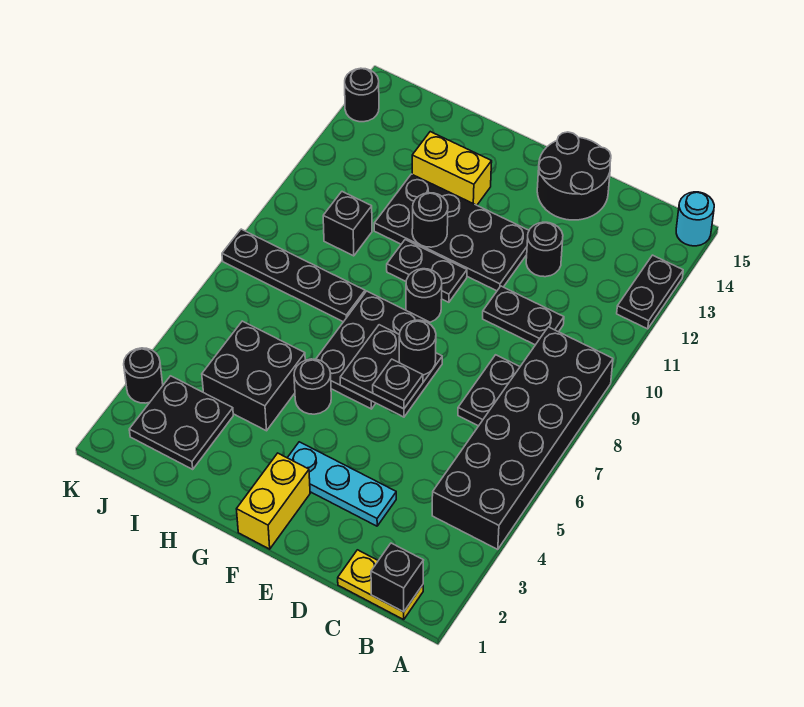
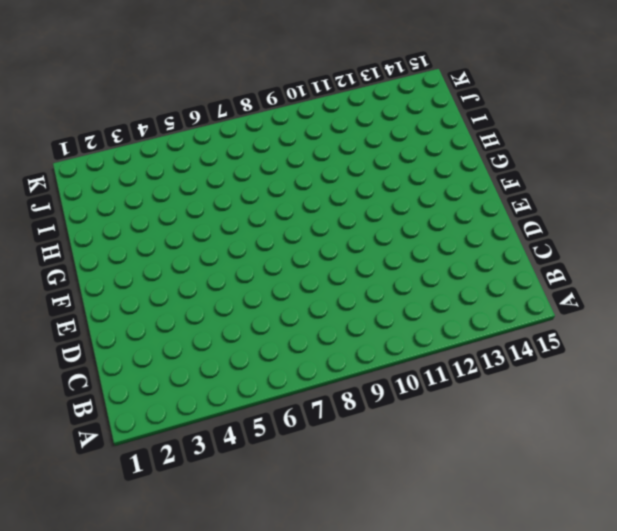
none -> black 2x6 brick [432,327,613,550]
none -> black 1x2 plate [617,255,683,329]
none -> cyan 1x1 round brick [676,192,714,246]

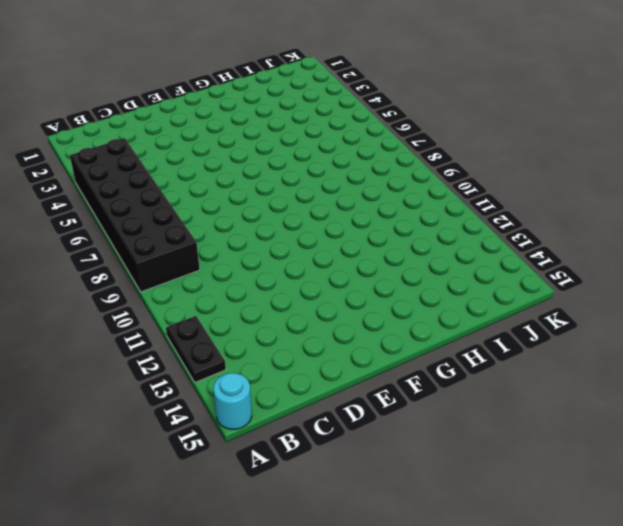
none -> yellow 1x2 plate [338,550,423,620]
none -> black 1x2 plate [458,355,520,426]
none -> black 1x2 plate [483,286,564,345]

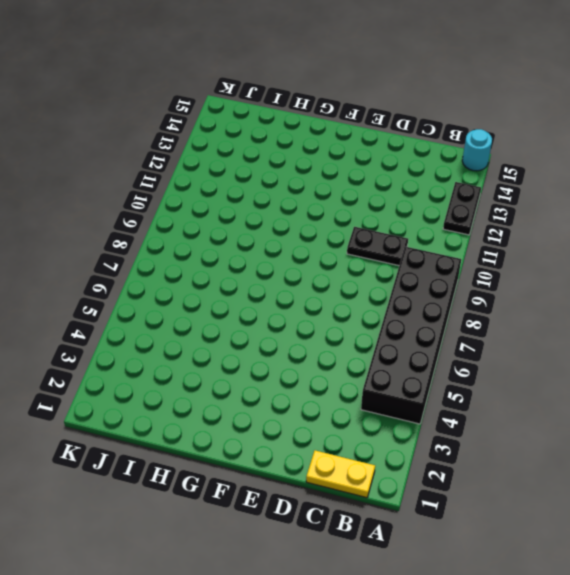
none -> black 1x2 plate [458,355,520,426]
none -> cyan 1x3 plate [287,442,396,526]
none -> black 1x1 round brick [526,222,563,277]

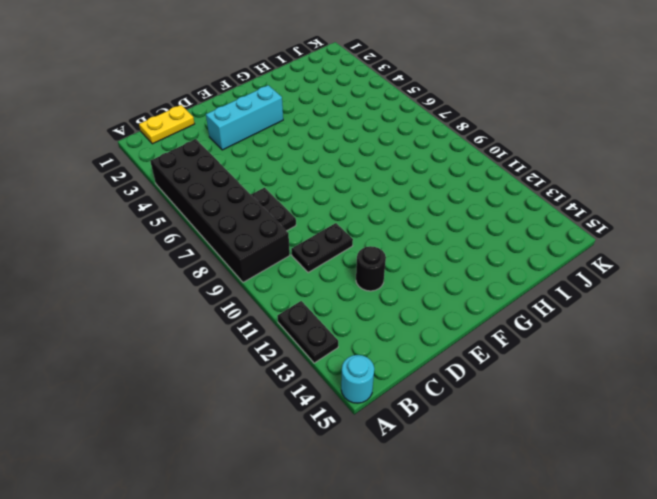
cyan 1x3 brick [206,85,283,150] -> cyan 1x3 plate [287,442,396,526]
none -> black 2x2 round brick [537,132,611,220]
none -> black 2x4 plate [374,174,529,291]
none -> yellow 1x2 brick [237,453,310,549]

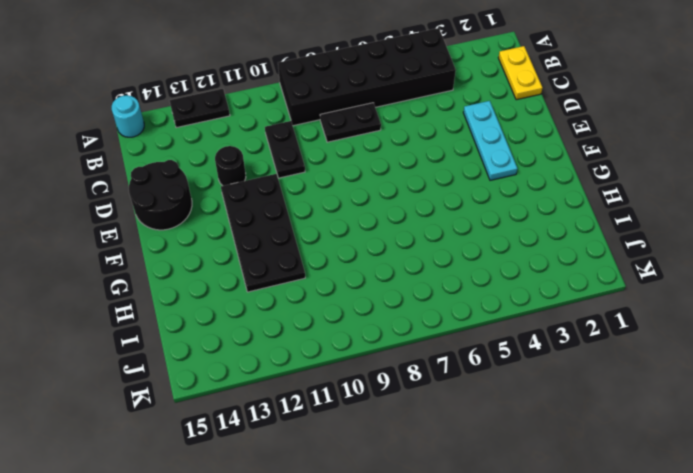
none -> yellow 1x2 brick [237,453,310,549]
none -> black 2x3 plate [316,291,429,409]
none -> black 1x1 round brick [406,269,442,322]

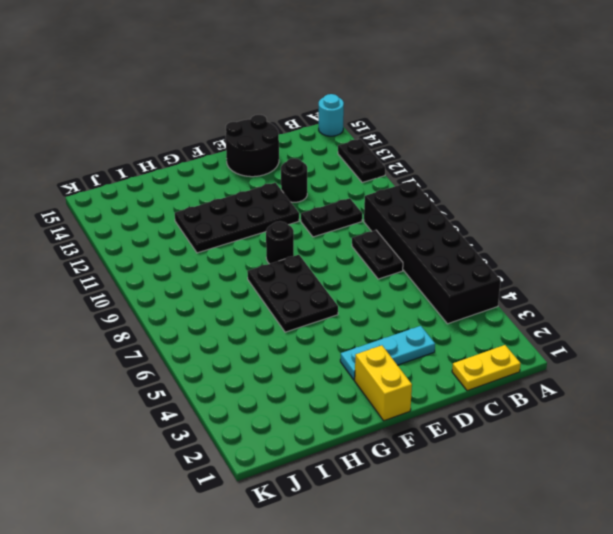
none -> black 1x2 plate [387,240,467,302]
none -> black 1x1 round brick [294,359,331,414]
none -> yellow 1x2 brick [412,132,492,205]

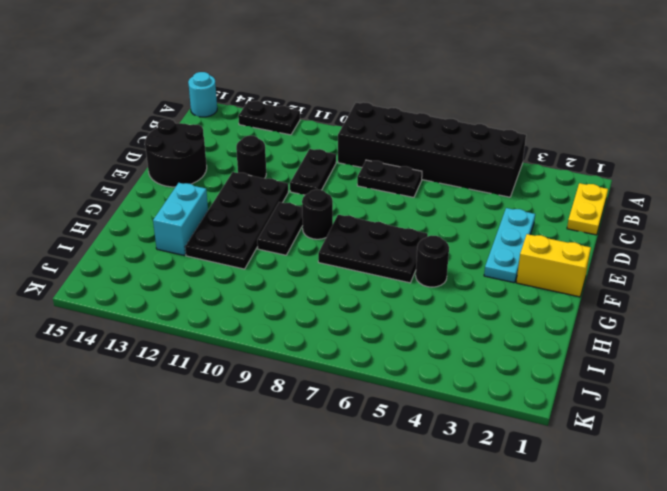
cyan 1x2 brick [153,183,208,256] -> yellow 1x2 brick [412,132,492,205]
none -> black 2x2 brick [202,321,305,431]
none -> black 1x4 plate [222,229,365,322]
none -> black 2x2 plate [129,376,233,469]

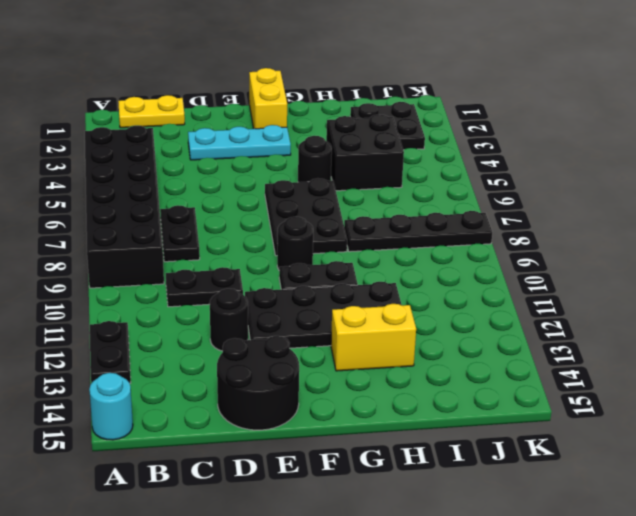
none -> black 1x1 brick [323,192,372,256]
none -> black 1x1 round brick [124,348,163,403]
none -> black 1x1 round brick [345,68,379,122]

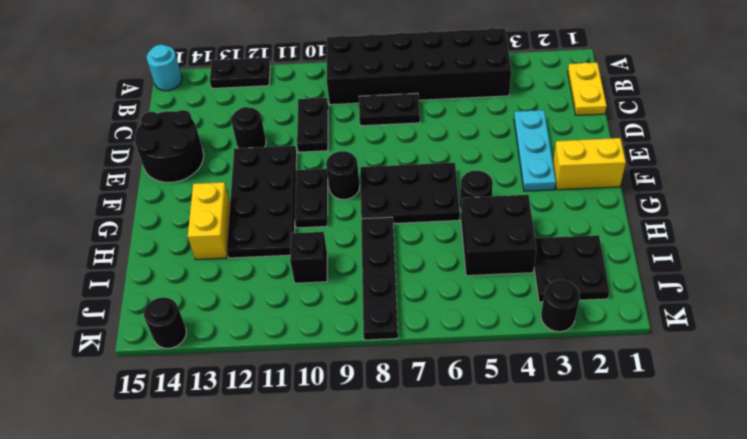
none -> black 1x1 brick [371,543,424,612]
none -> black 2x2 plate [340,325,442,417]
none -> black 1x1 round brick [412,193,448,247]

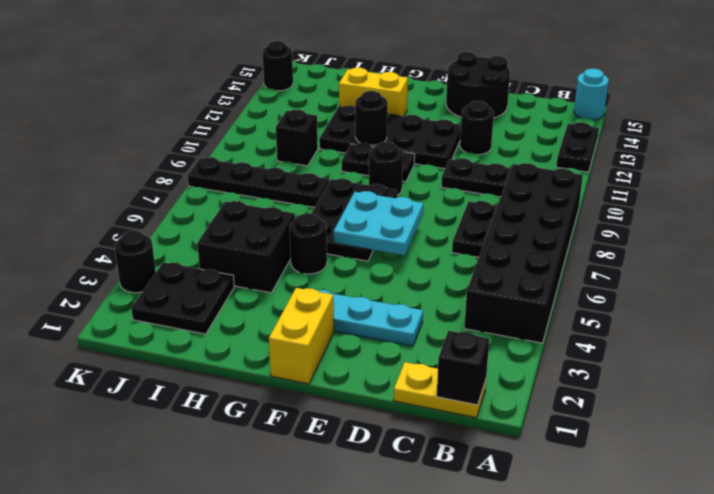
cyan 2x2 plate [333,191,423,255] -> black 2x2 plate [340,325,442,417]
none -> black 1x1 plate [373,359,423,409]
none -> black 1x1 round brick [399,320,436,375]

